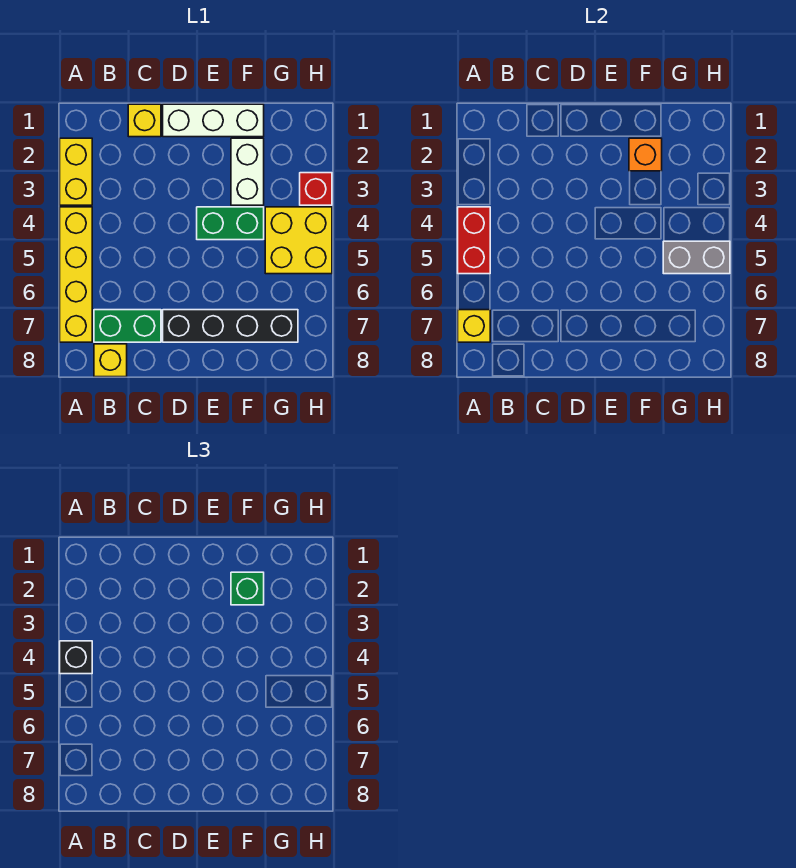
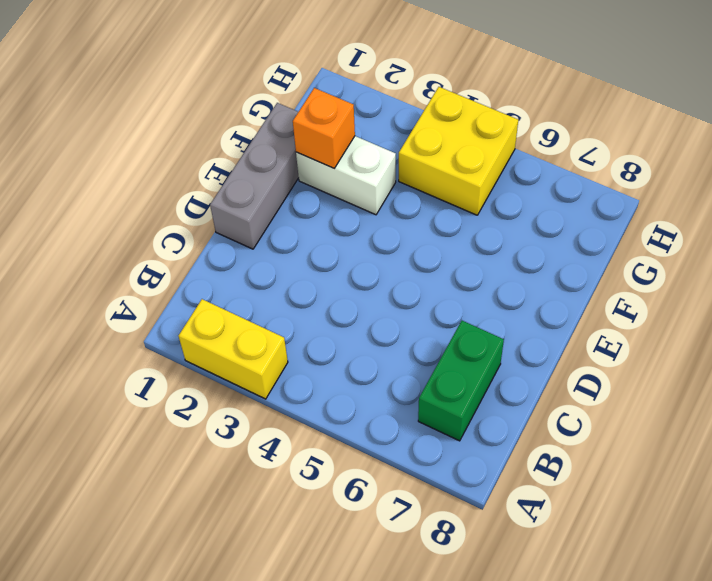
grey 1x3 brick [210,103,299,249] -> white 1x3 brick [163,104,264,137]
none -> yellow 1x4 brick [60,207,92,342]
none -> yellow 1x1 brick [94,344,127,377]
none -> yellow 1x1 brick [128,104,161,137]

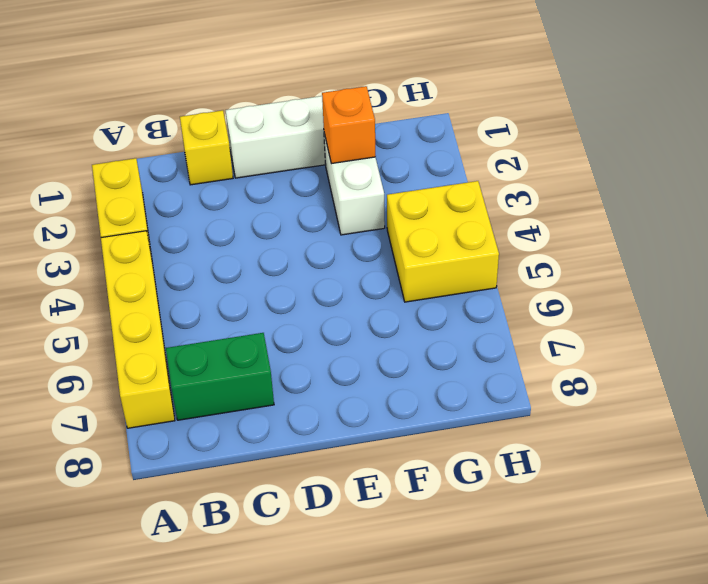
none -> yellow 1x1 brick [94,344,127,377]
none -> black 1x4 brick [163,310,298,342]
none -> green 1x2 brick [197,207,264,240]

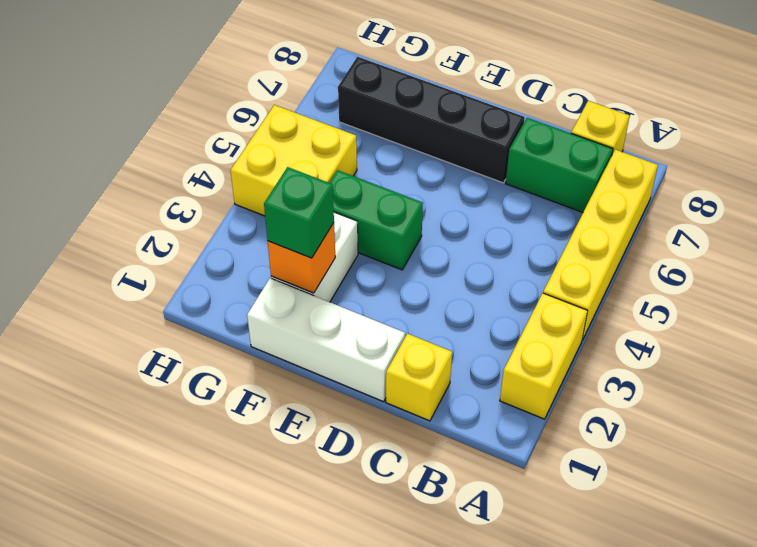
none -> red 1x1 brick [300,173,332,205]
none -> red 1x2 brick [458,207,490,274]
none -> yellow 1x1 brick [458,310,490,342]

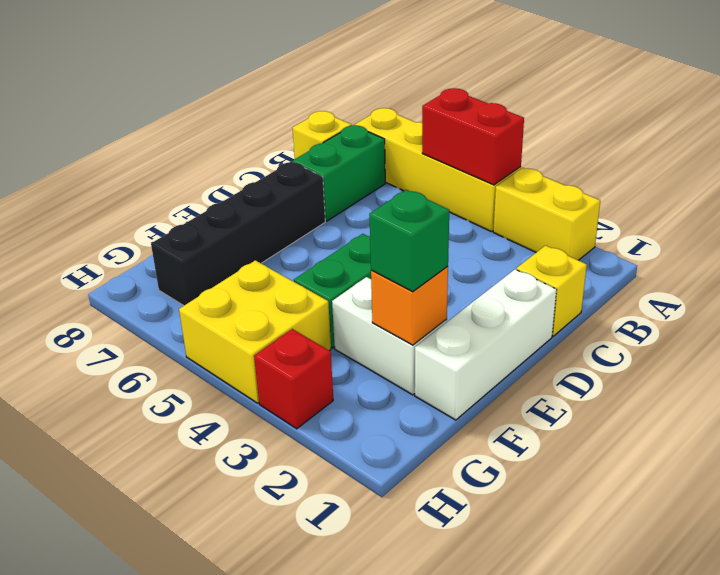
none -> yellow 1x1 brick [458,310,490,342]
none -> grey 1x2 brick [663,241,730,274]
none -> black 1x1 brick [60,641,92,674]

